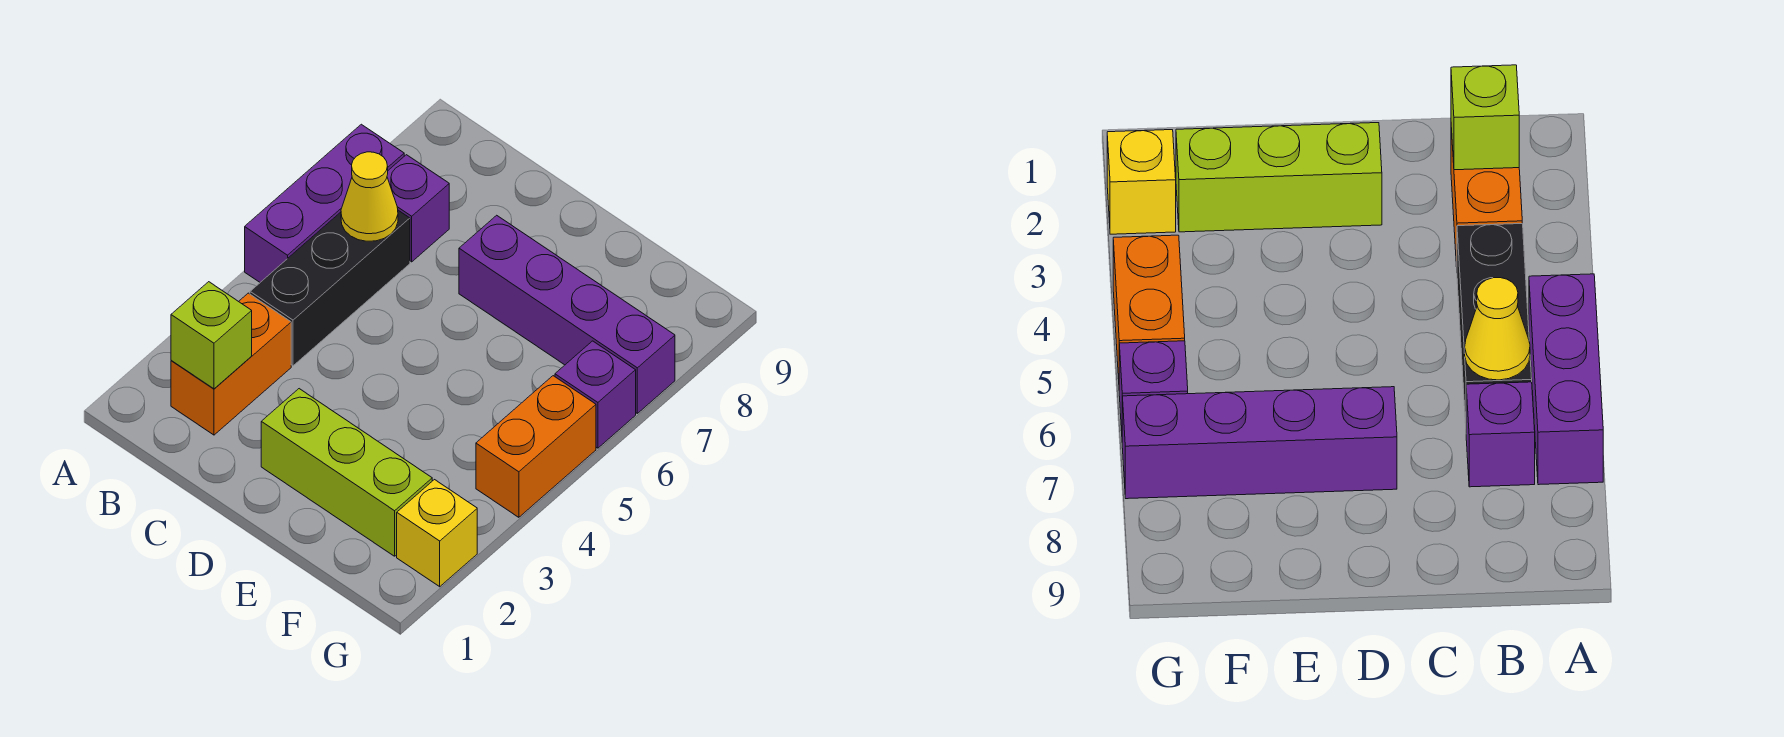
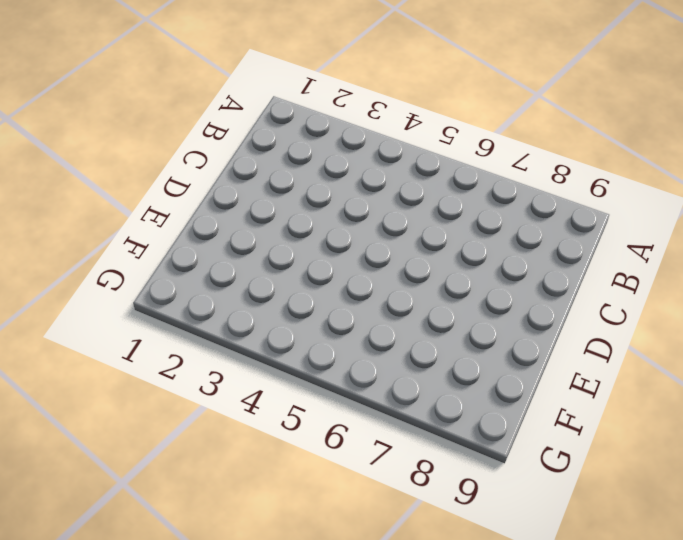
none -> purple 1x3 brick [245,124,404,282]
none -> orange 1x2 brick [171,293,291,435]

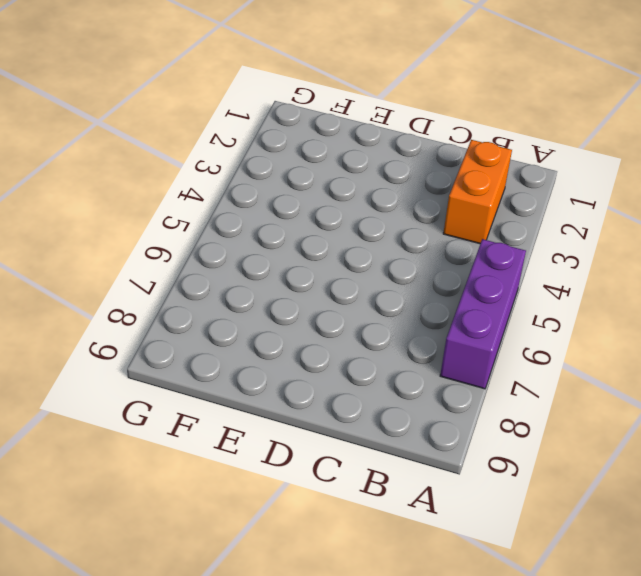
none -> black 1x3 brick [250,210,410,366]
none -> purple 1x1 brick [387,155,449,262]

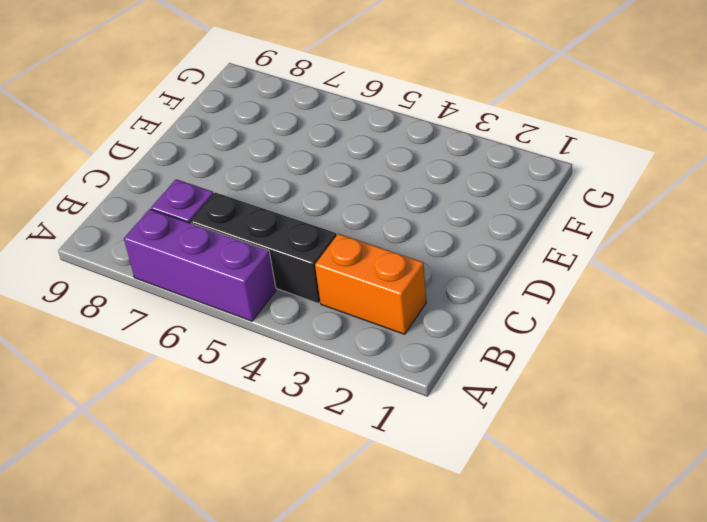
none -> lime 1x3 brick [261,389,432,556]
none -> purple 1x4 brick [459,215,675,413]

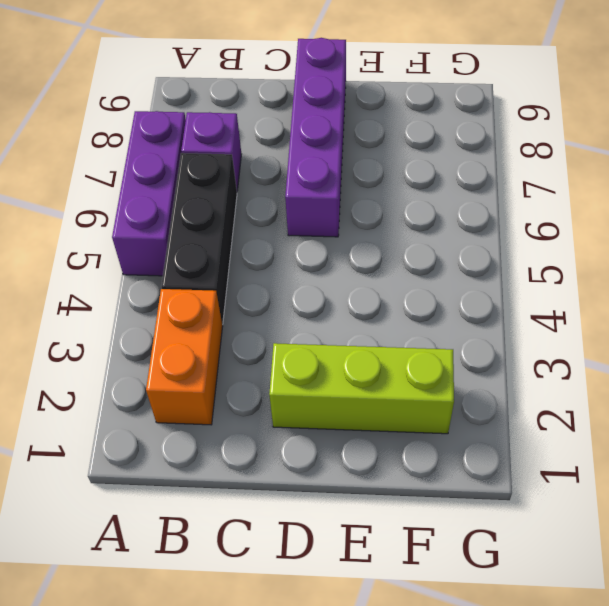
purple 1x4 brick [285,38,346,237] -> purple 1x4 brick turned to [459,215,675,413]
none -> yellow 1x1 brick [397,480,477,587]
none -> orange 1x2 brick [476,376,596,517]

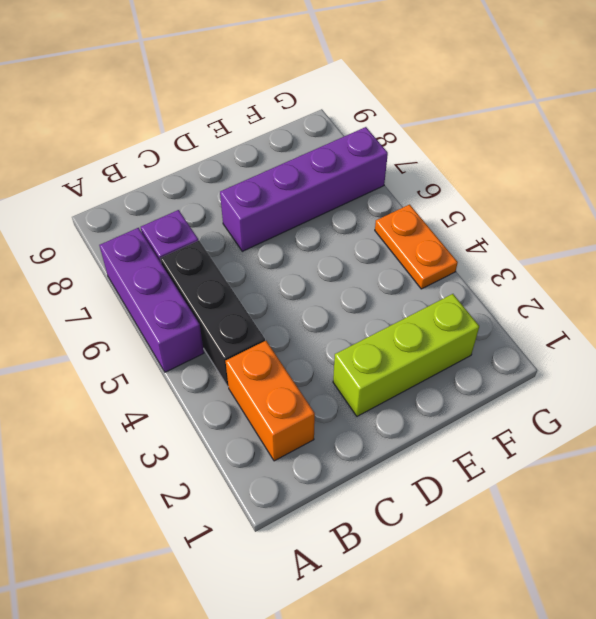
orange 1x2 plate [375,205,458,289] -> orange 1x2 brick [476,376,596,517]
none -> yellow 1x1 brick [397,480,477,587]
none -> purple 1x1 brick [555,341,636,448]

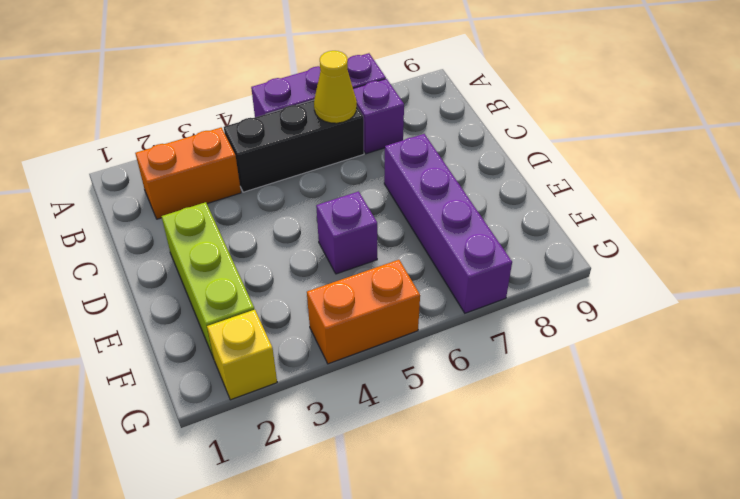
purple 1x1 brick [316,191,377,274] -> purple 1x1 brick moved to [555,341,636,448]
none -> lime 1x1 brick [171,282,252,389]

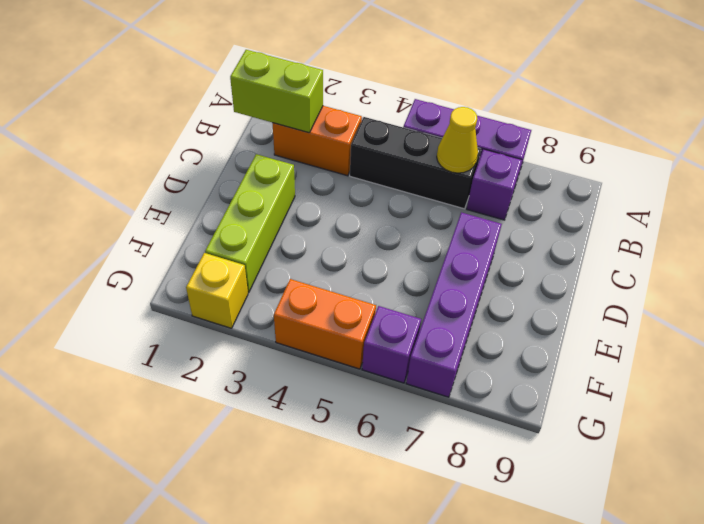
lime 1x2 brick [230,50,323,133] -> lime 1x1 brick [171,282,252,389]

